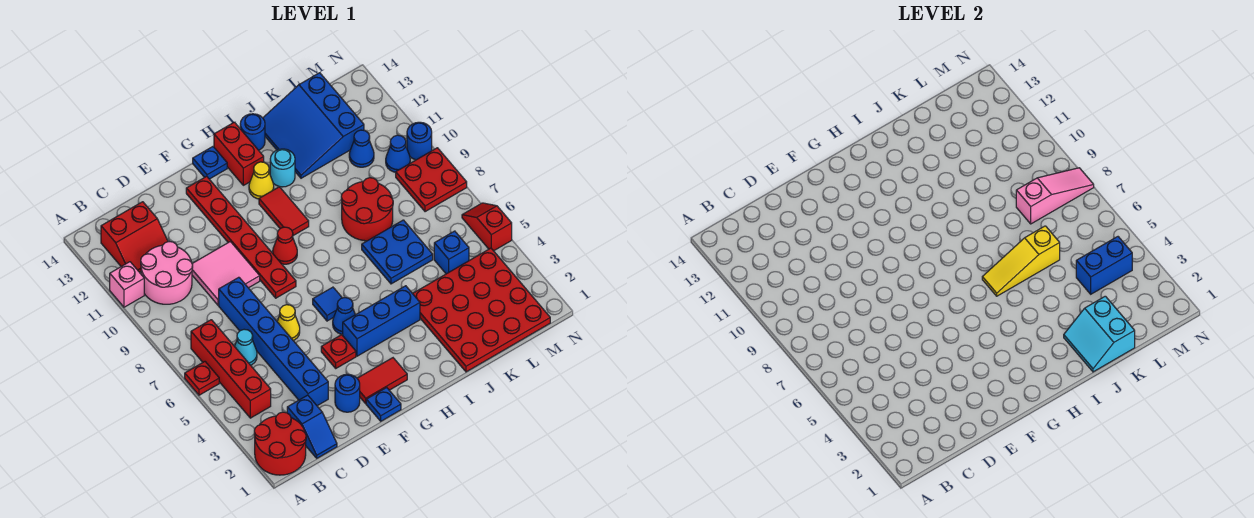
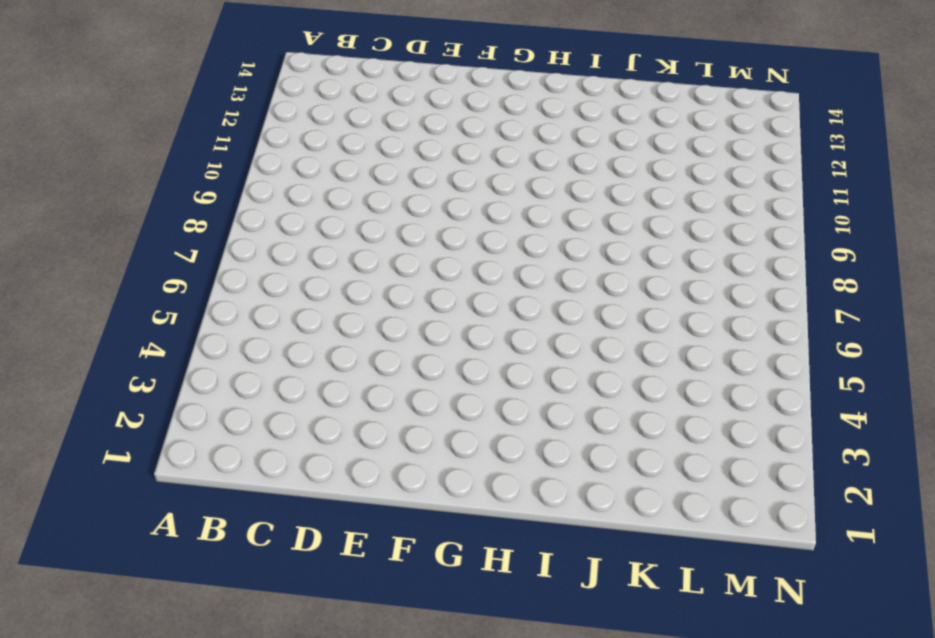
none -> red 2x2 round brick [254,412,306,475]
none -> red 1x1 plate [185,362,219,395]
none -> pink 1x1 brick [110,262,144,307]
none -> red 1x4 brick [191,320,271,418]

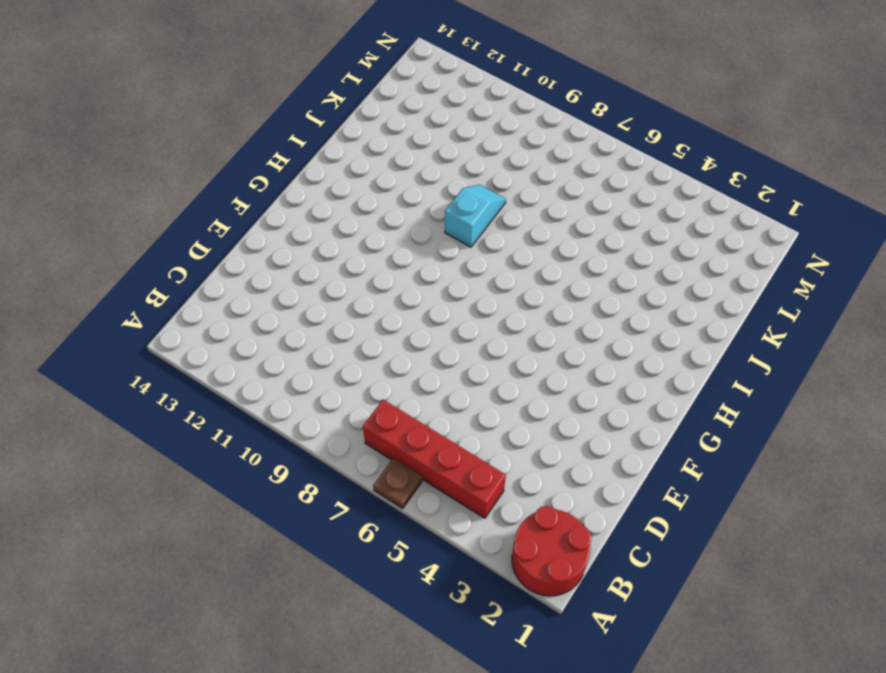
brown 1x1 plate [373,458,422,509] -> red 1x1 plate [185,362,219,395]
cyan 1x2 slope [445,185,506,247] -> red 2x2 round brick [341,178,393,241]
none -> pink 1x1 brick [110,262,144,307]
none -> pink 2x2 round brick [141,242,193,304]
none -> red 2x2 slope [101,202,168,272]
none -> blue 1x2 slope [287,395,337,458]

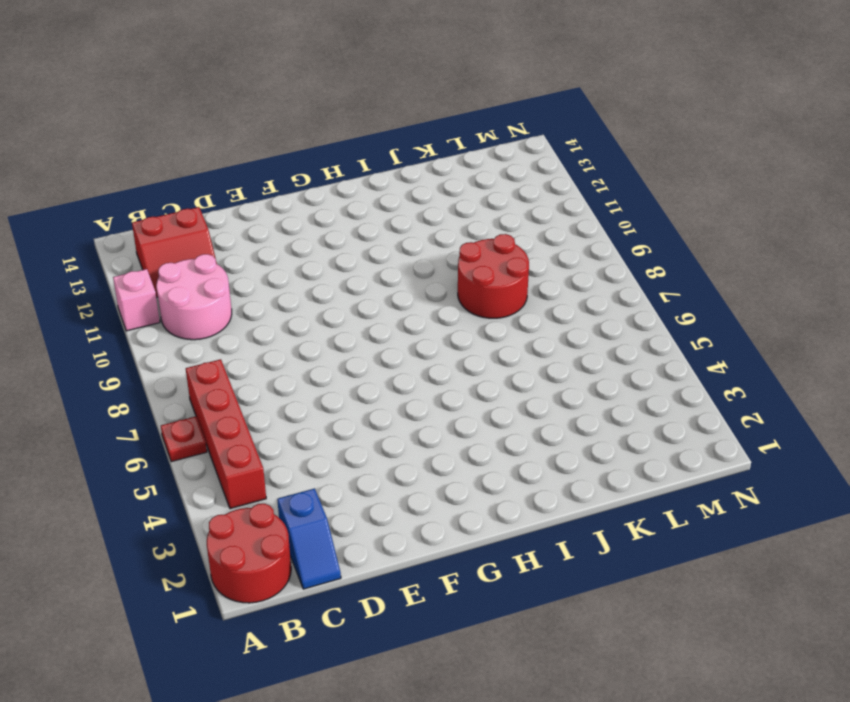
none -> cyan 1x1 cone [234,329,257,365]
none -> blue 1x6 brick [219,277,328,406]
none -> pink 2x2 tile [192,242,260,305]
none -> blue 1x1 round brick [335,374,360,412]

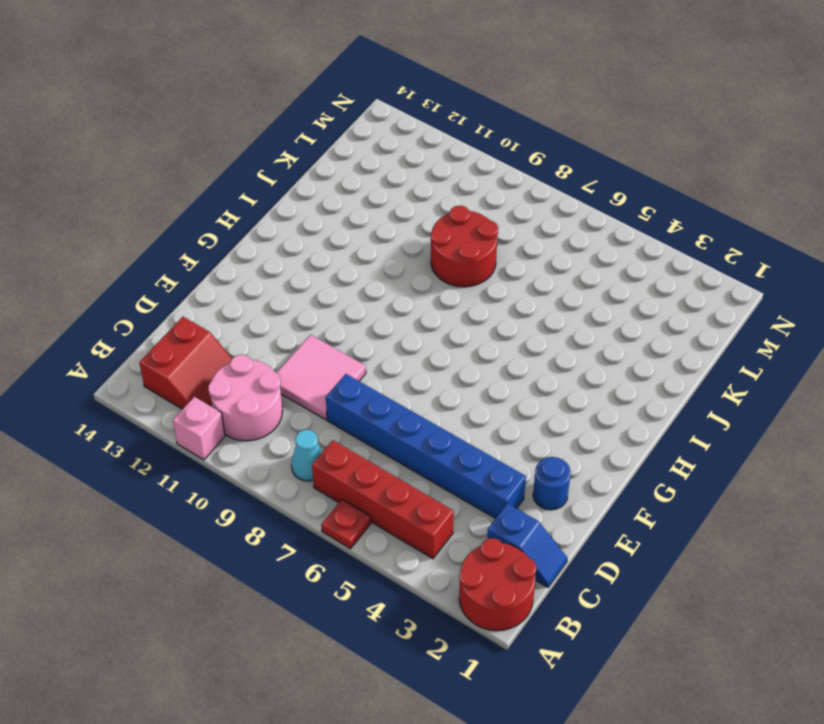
cyan 1x1 cone [291,430,322,481] -> cyan 1x1 cone moved to [234,329,257,365]
none -> yellow 1x1 cone [277,305,300,341]
none -> blue 1x1 plate [366,387,401,421]
none -> red 1x2 tile [357,358,407,404]
none -> red 1x1 plate [321,335,356,368]

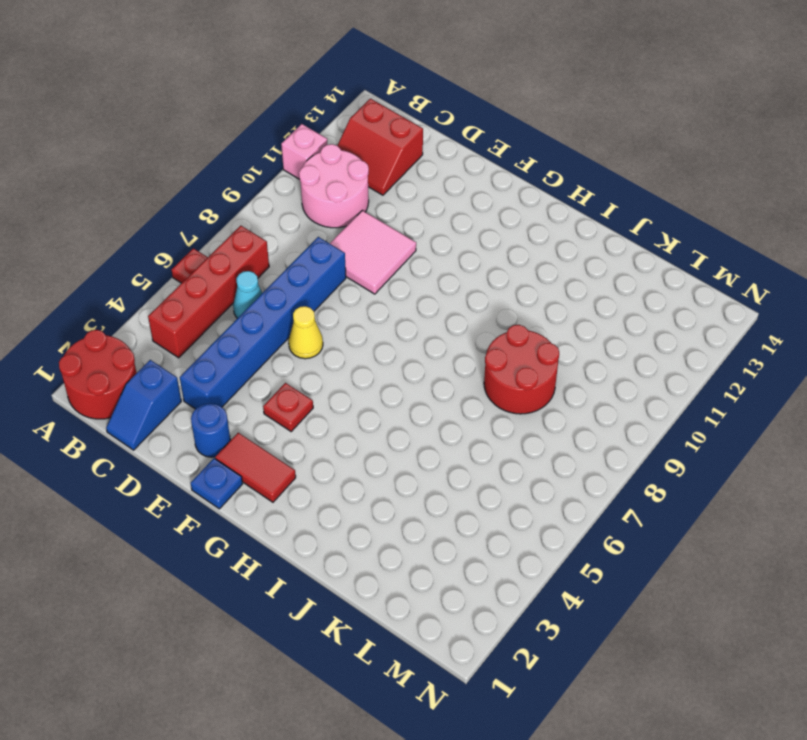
none -> red 1x6 plate [186,176,296,298]
none -> blue 1x3 brick [343,286,420,356]
none -> blue 1x1 cone [333,298,355,334]
none -> blue 1x1 tile [313,287,342,321]

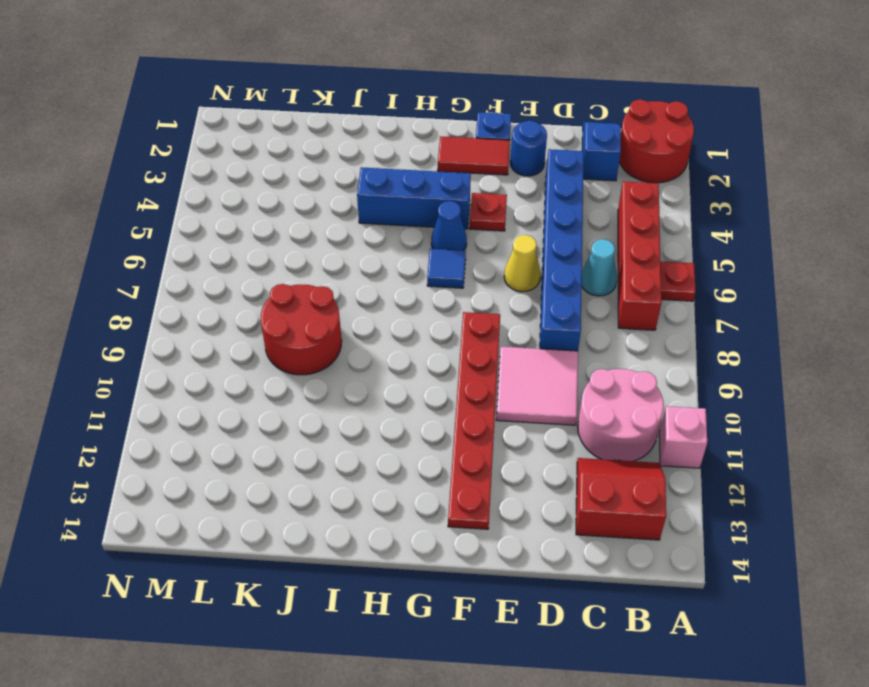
none -> red 1x1 cone [273,227,297,264]
none -> blue 1x1 plate [193,147,227,179]
none -> red 1x2 tile [259,187,309,236]
none -> yellow 1x1 cone [249,162,274,199]

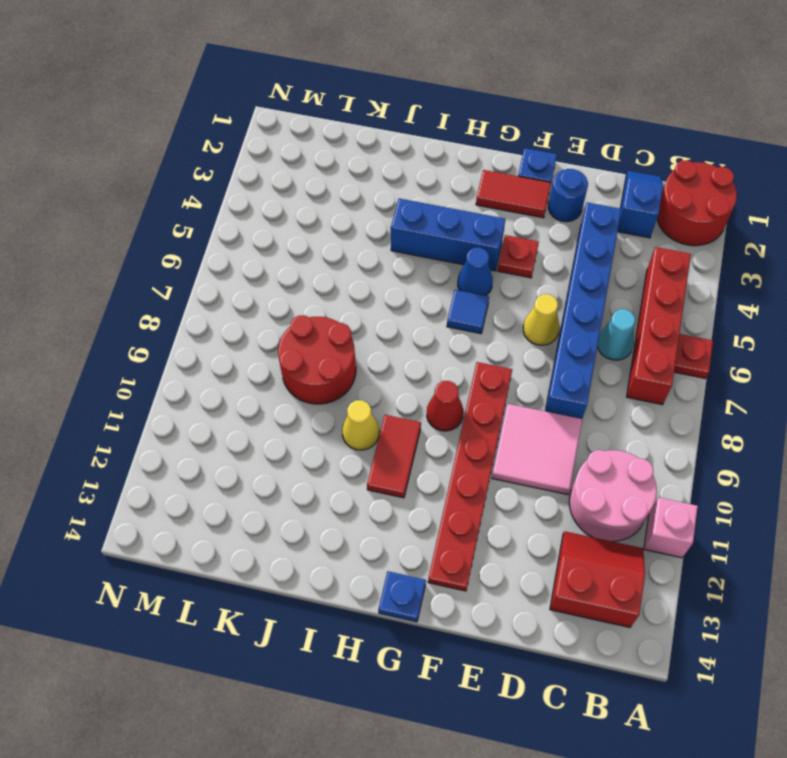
yellow 1x1 cone [342,400,379,450] -> yellow 1x1 cone moved to [249,162,274,199]
none -> red 1x2 brick [214,122,264,185]
none -> cyan 1x1 round brick [270,149,295,187]
none -> blue 1x1 round brick [240,114,265,150]
none -> red 4x4 plate [413,248,550,372]

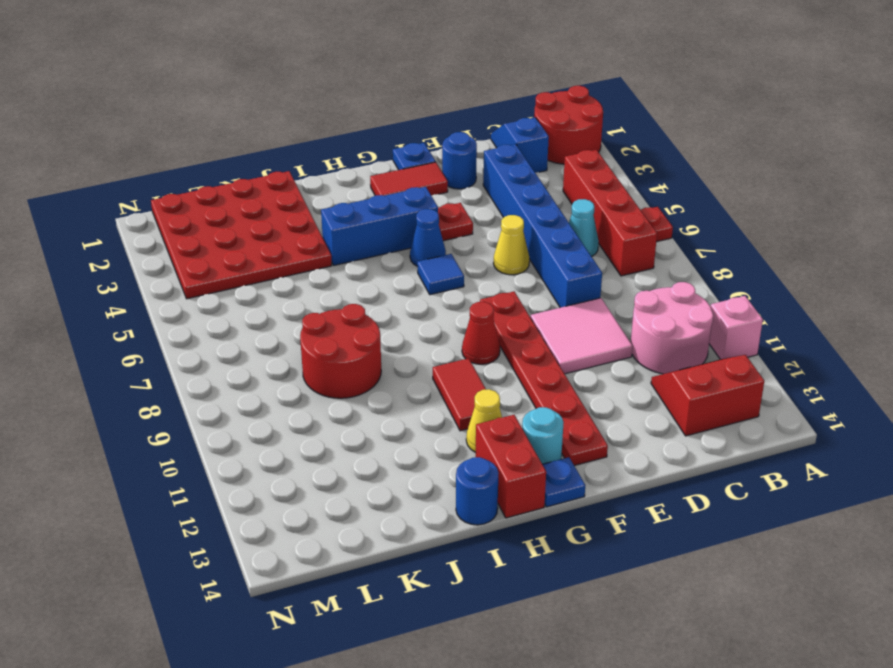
cyan 1x1 round brick [522,407,564,464] -> cyan 1x1 round brick moved to [270,149,295,187]
none -> blue 2x2 plate [362,220,433,284]
none -> blue 3x3 slope [263,73,364,178]
none -> blue 1x1 brick [434,231,469,274]
none -> blue 1x1 cone [349,130,374,167]

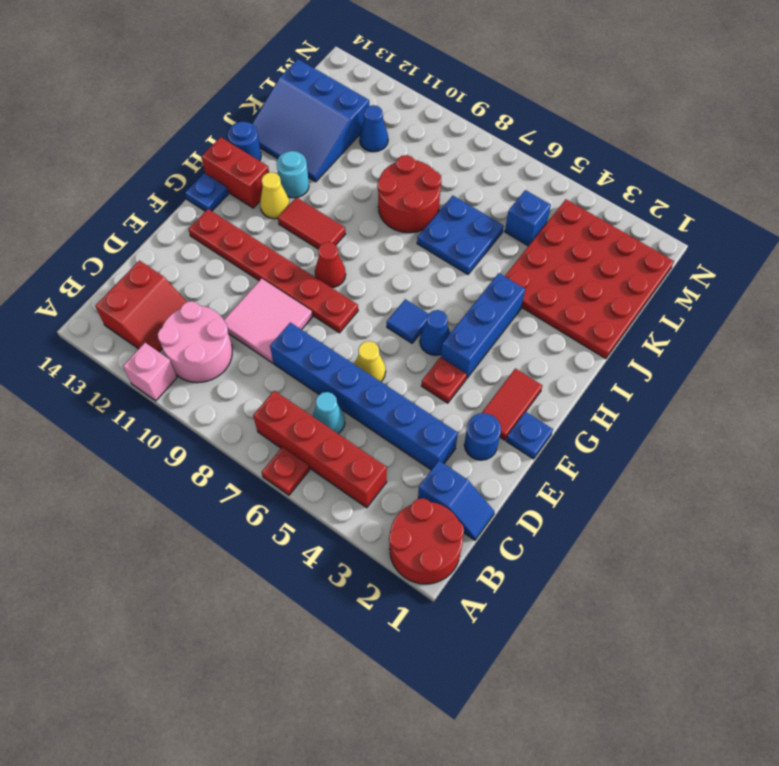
none -> red 2x2 plate [396,148,467,212]
none -> blue 1x1 cone [386,135,410,172]
none -> red 1x2 slope [462,203,512,251]
none -> blue 1x1 round brick [407,122,432,160]

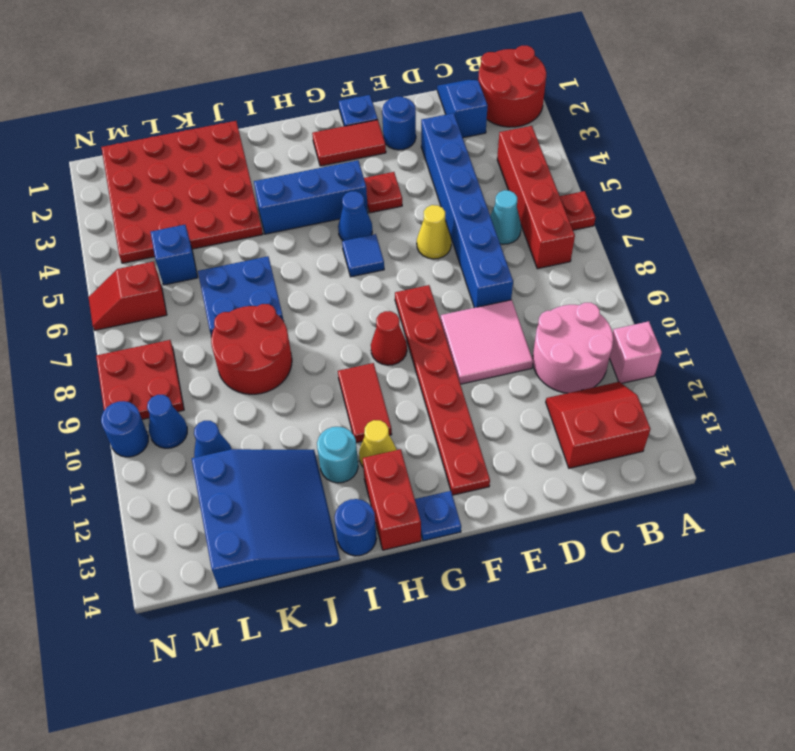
red 1x2 slope [88,262,167,330] -> red 1x2 slope turned to [462,203,512,251]
none -> yellow 1x3 slope [982,226,1060,296]
none -> cyan 2x2 slope [1064,296,1135,372]
none -> blue 1x2 brick [1076,237,1132,294]
none -> pink 1x3 slope [1016,168,1094,224]

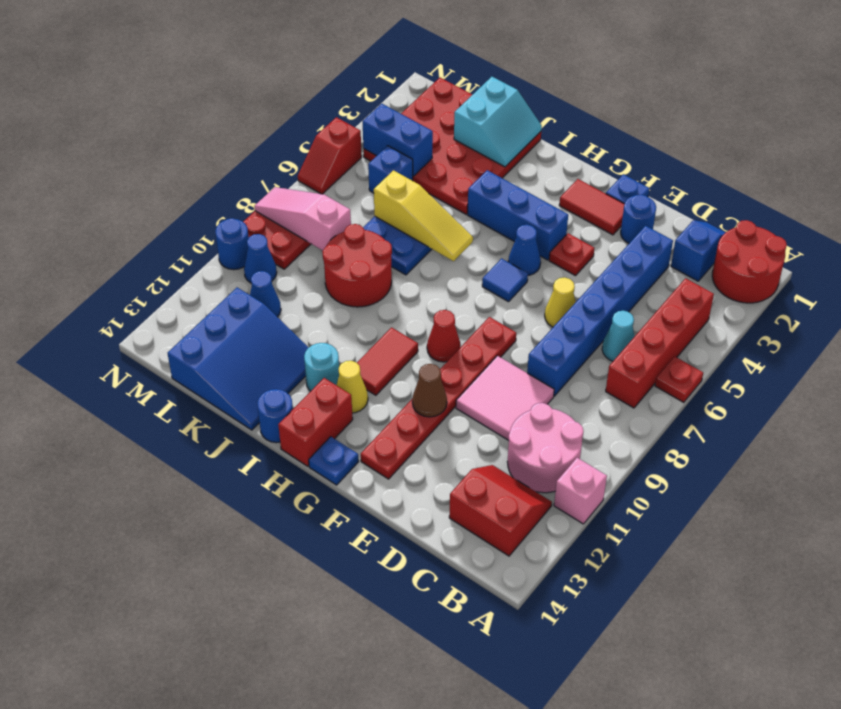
brown 1x1 cone [412,364,447,417] -> none

